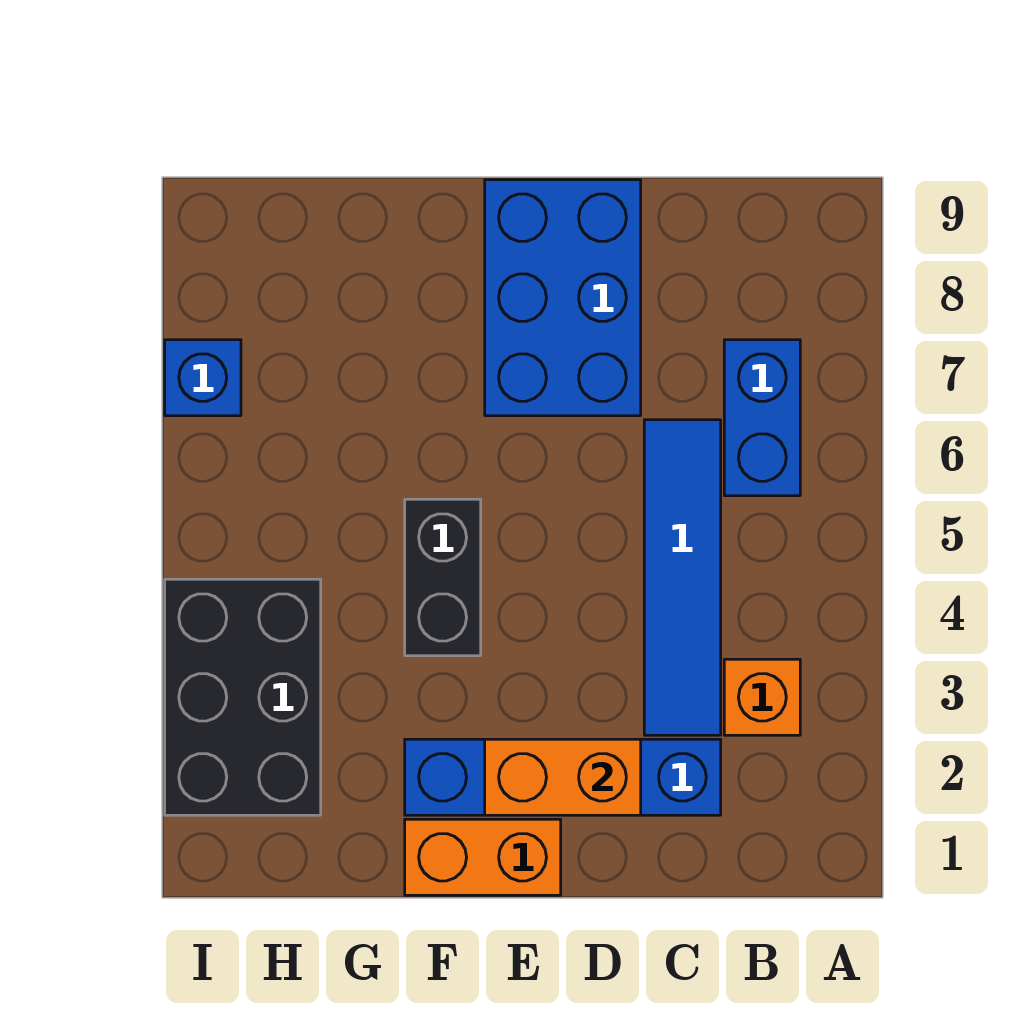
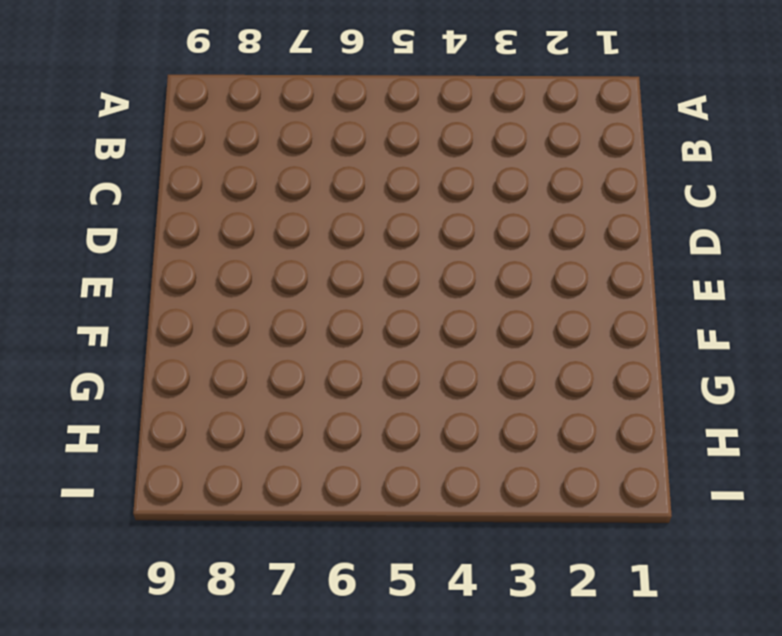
none -> orange 1x1 brick [724,659,800,735]
none -> blue 1x2 brick [724,340,800,496]

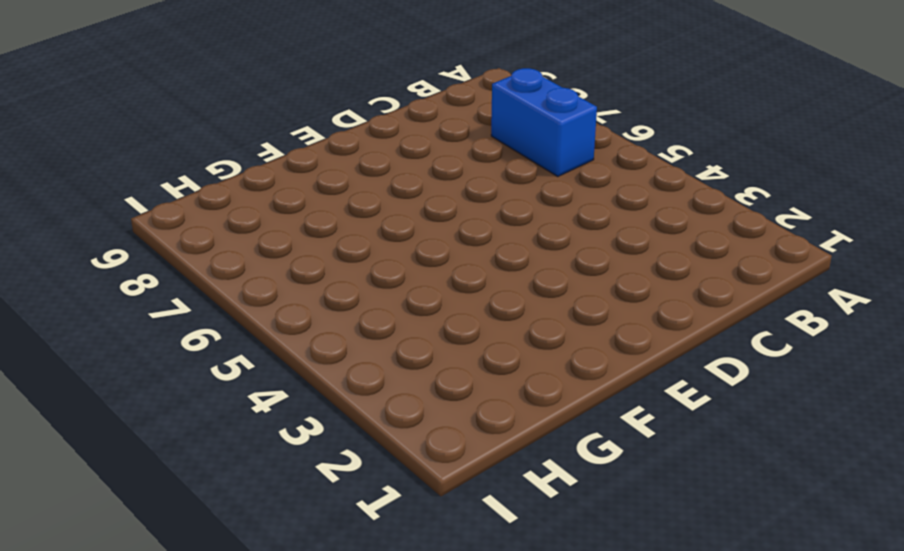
none -> orange 1x1 brick [724,659,800,735]
none -> blue 1x4 brick [405,739,721,815]

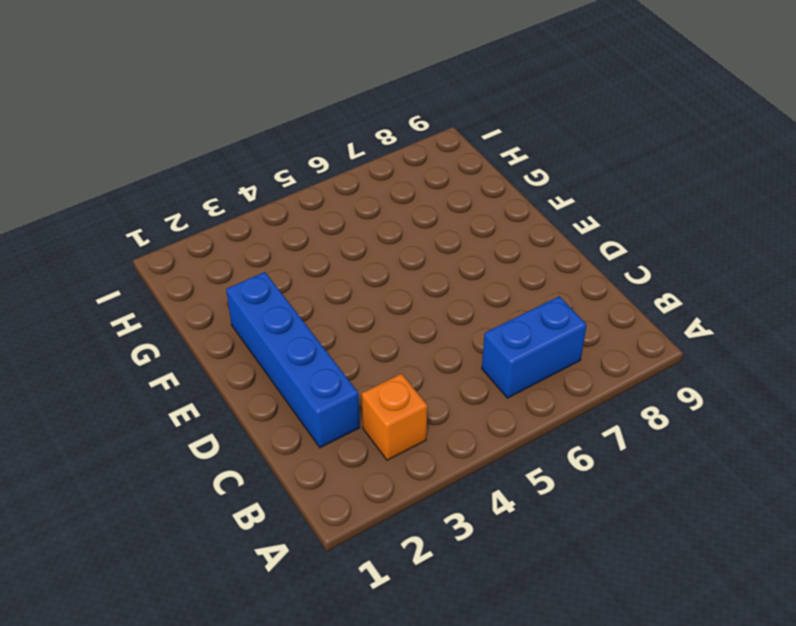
none -> blue 1x4 tile [644,420,721,735]
none -> blue 2x3 brick [485,180,641,416]

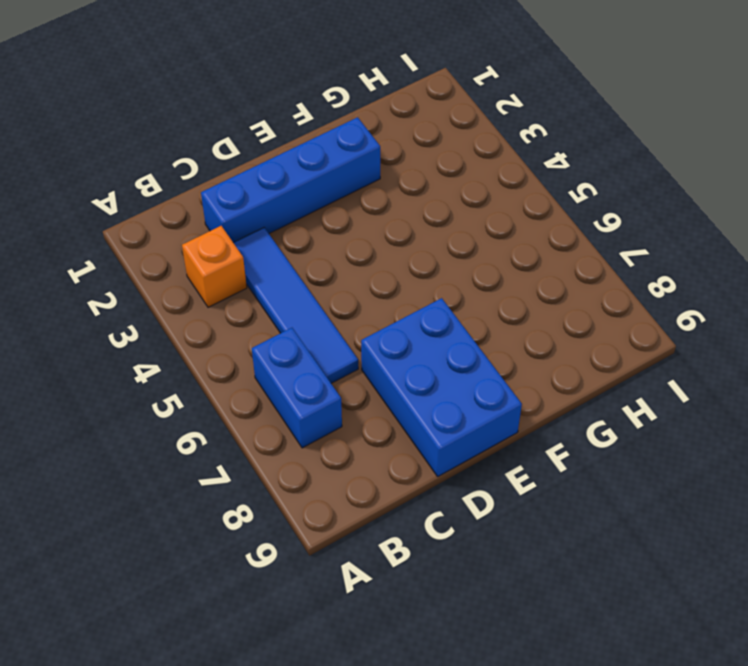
none -> orange 1x2 brick [405,819,561,895]
none -> black 1x2 brick [405,499,481,656]

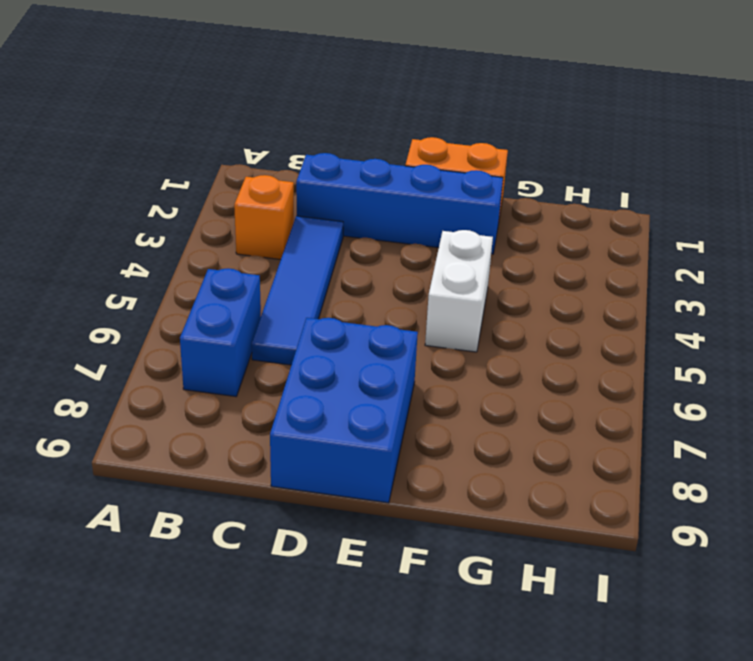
white 1x2 brick [425,230,493,352] -> black 1x2 brick [405,499,481,656]
none -> black 2x3 brick [165,579,321,815]
none -> blue 1x1 brick [165,340,241,416]

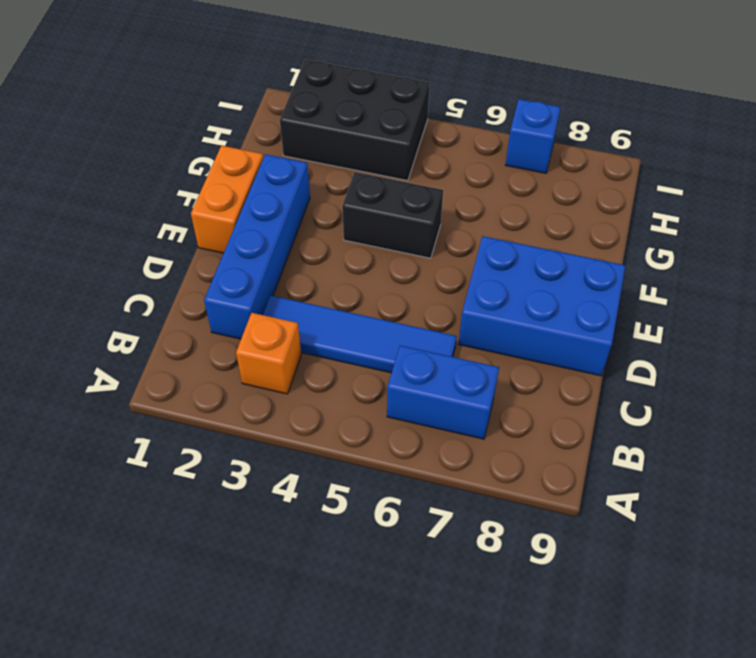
none -> orange 1x2 brick [485,739,641,815]

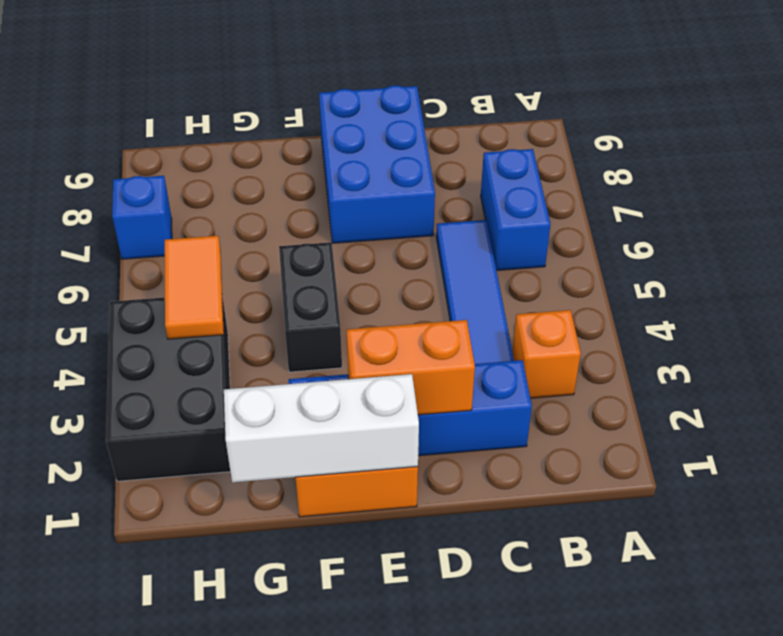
white 1x3 brick [224,374,419,482] -> none
orange 1x2 tile [165,236,224,339] -> none

